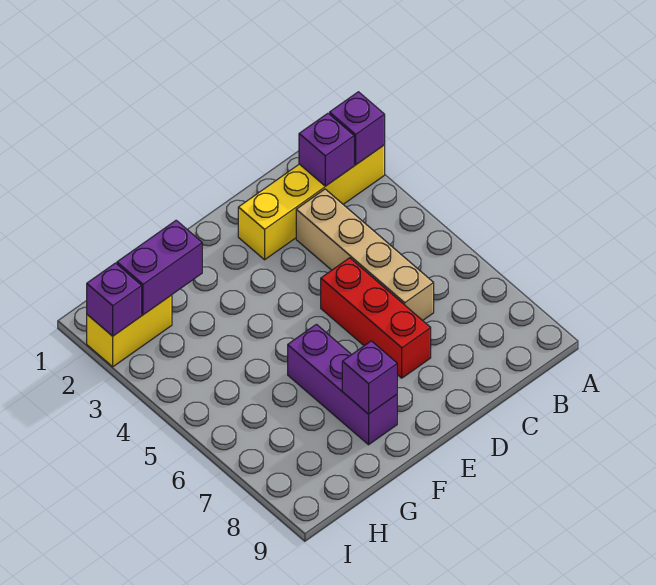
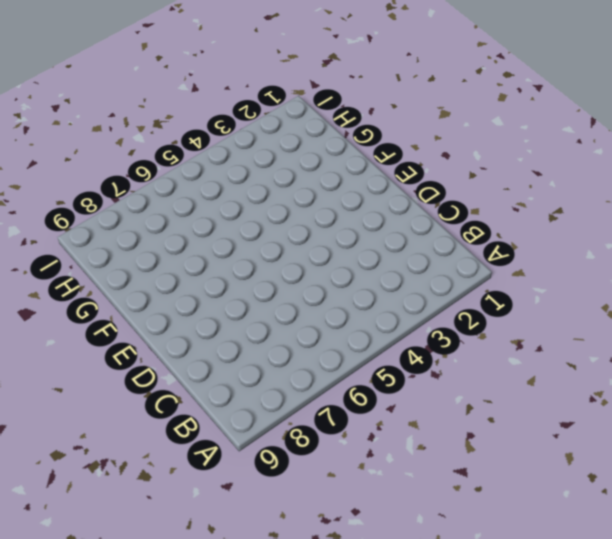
none -> yellow 1x4 brick [238,145,385,260]
none -> tan 1x4 brick [296,189,434,321]

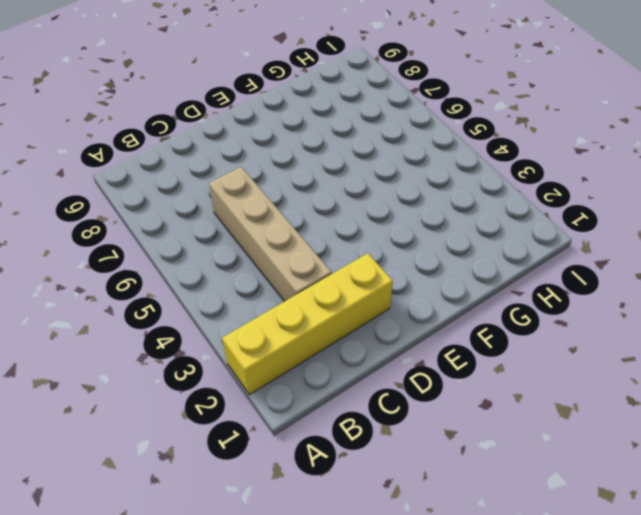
none -> red 1x3 brick [321,258,431,378]
none -> purple 1x3 brick [288,324,397,445]

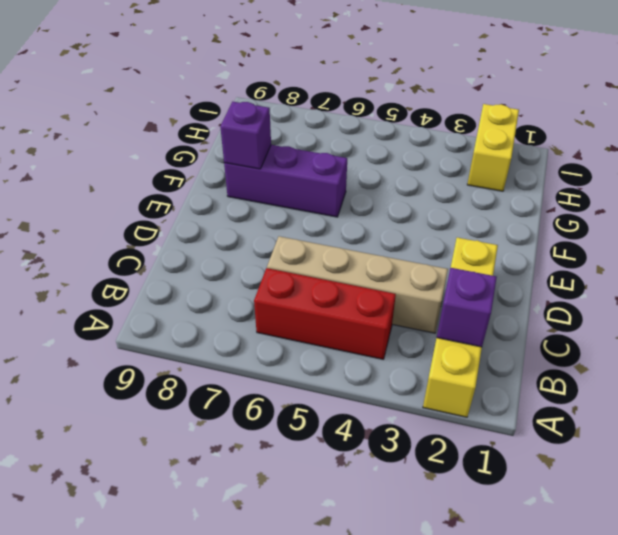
red 1x3 brick [254,268,396,359] -> red 1x3 brick moved to [321,258,431,378]
none -> purple 1x1 brick [330,92,385,165]
none -> purple 1x2 brick [117,220,202,315]

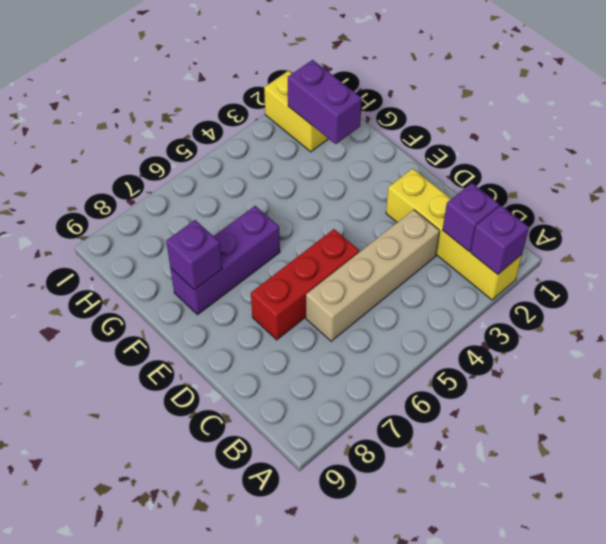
none -> purple 1x1 brick [87,263,142,336]

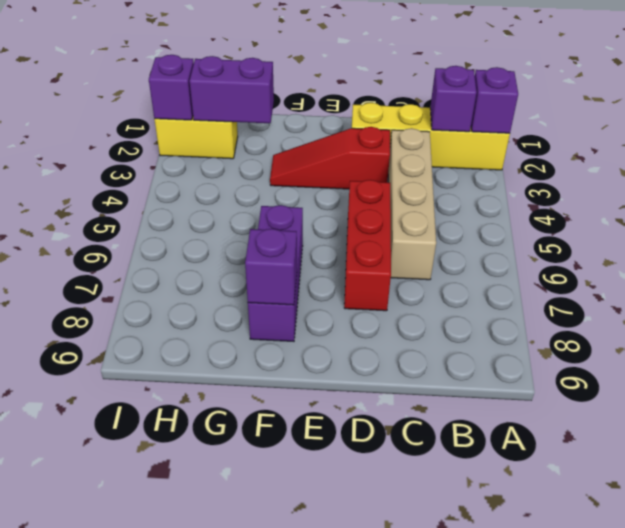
red 1x3 slope [270,127,390,189] -> none

